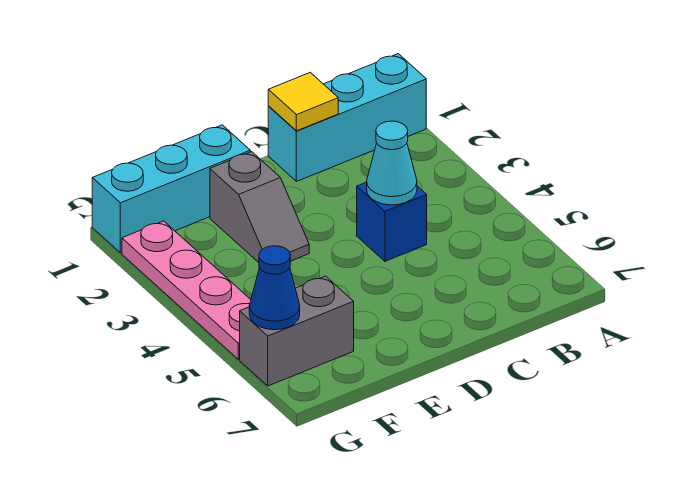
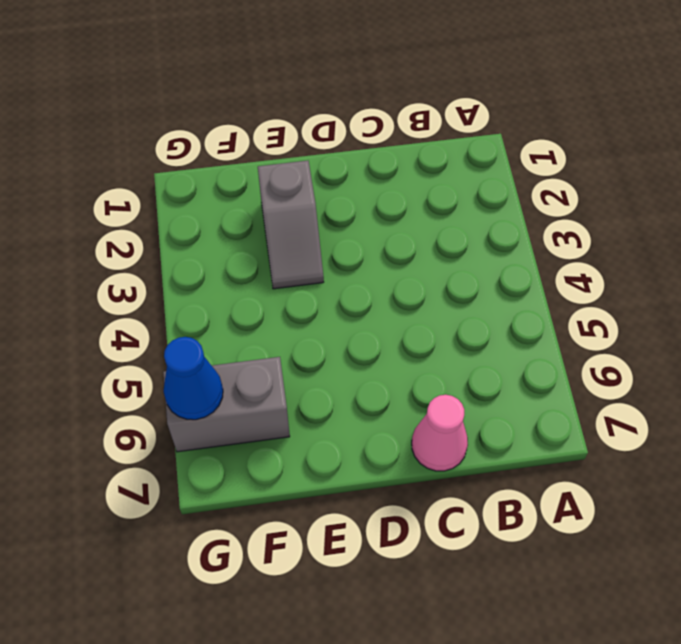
pink 1x1 cone [412,395,468,471] -> none
none -> cyan 1x3 brick [268,54,426,181]
none -> blue 1x1 brick [357,182,427,261]

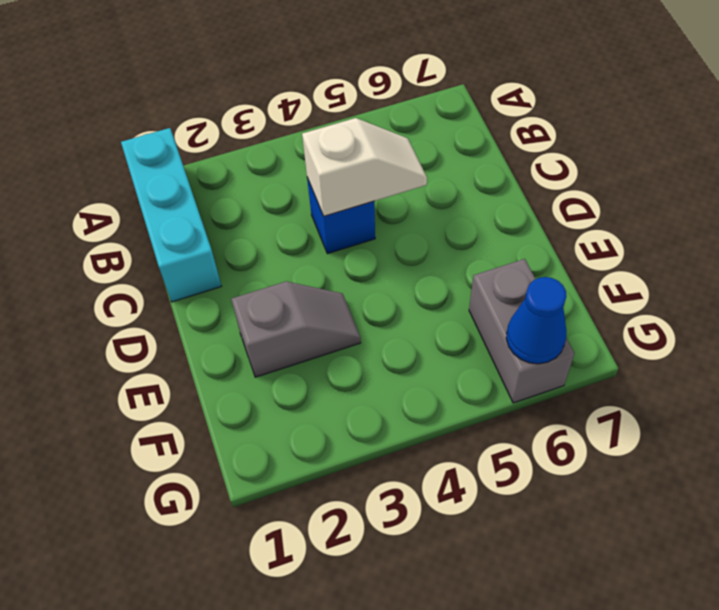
white 1x2 slope [302,118,427,216] -> cyan 1x1 cone [367,121,417,205]
none -> cyan 1x3 brick [92,125,250,253]
none -> pink 1x4 plate [122,221,251,359]

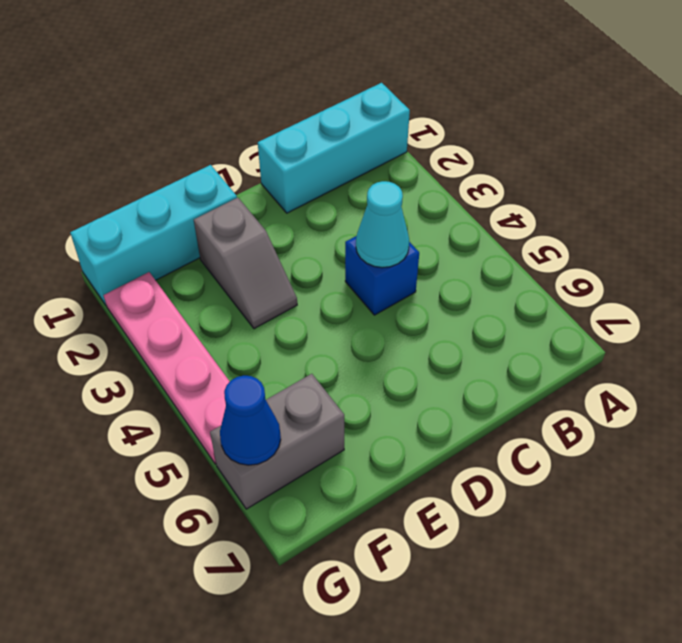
none -> yellow 1x1 tile [268,72,338,131]

